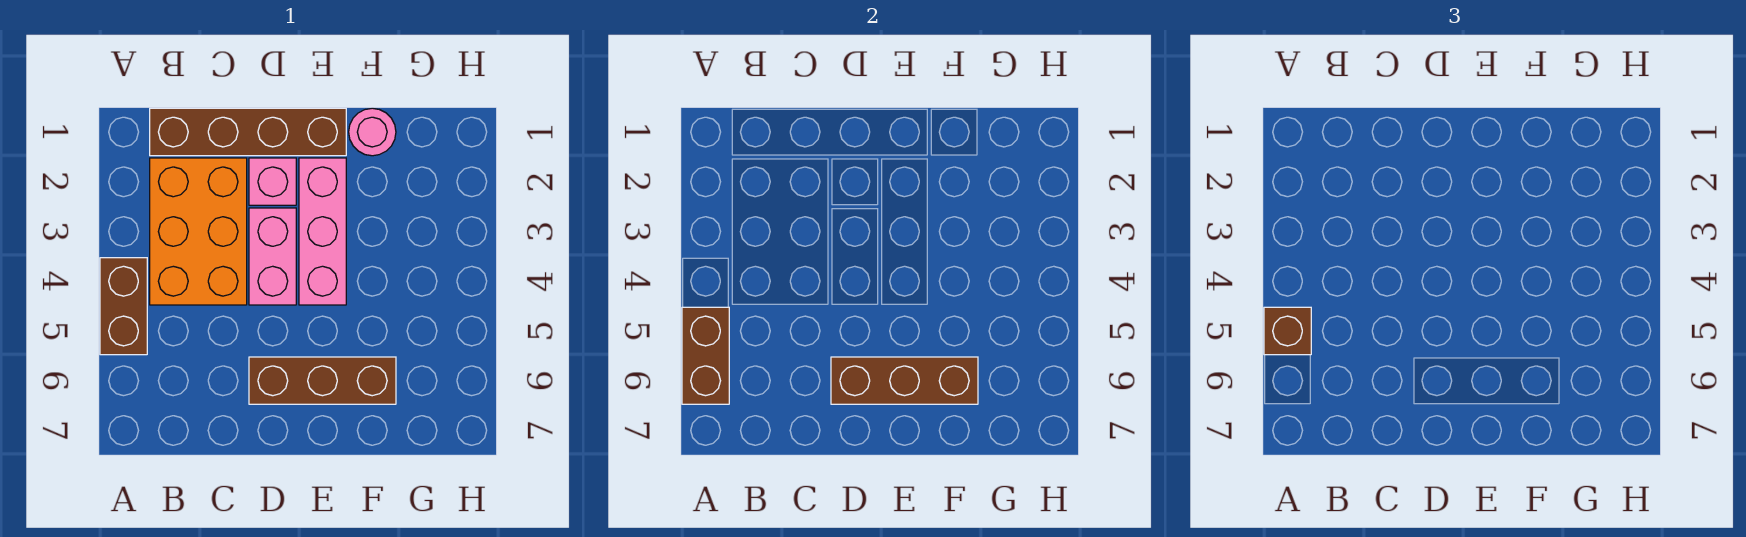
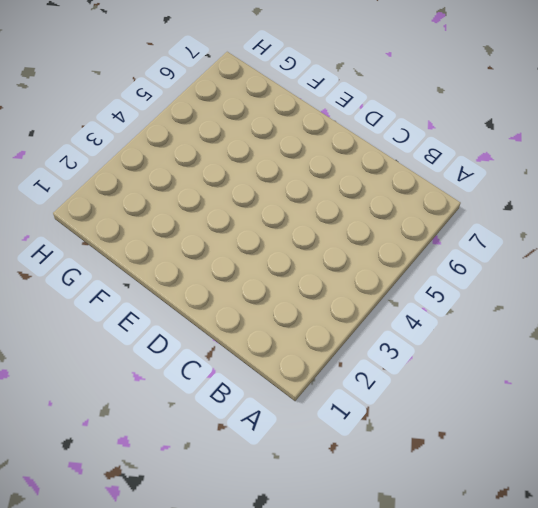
none -> brown 1x2 brick [100,258,147,355]
none -> brown 1x4 brick [150,108,346,156]

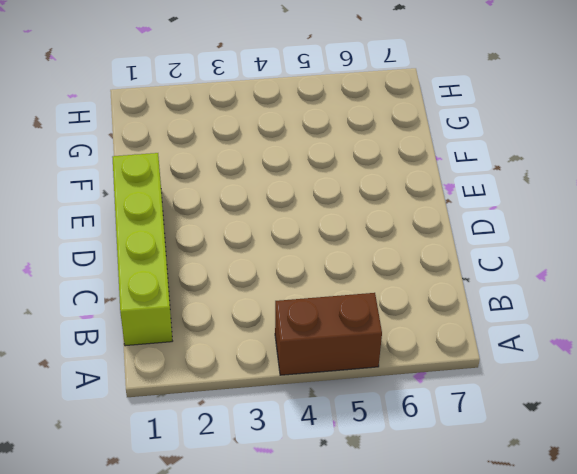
lime 1x4 brick [112,153,172,346] -> brown 1x4 brick [150,108,346,156]
none -> orange 2x3 brick [150,158,247,305]
none -> pink 1x1 brick [249,158,296,205]

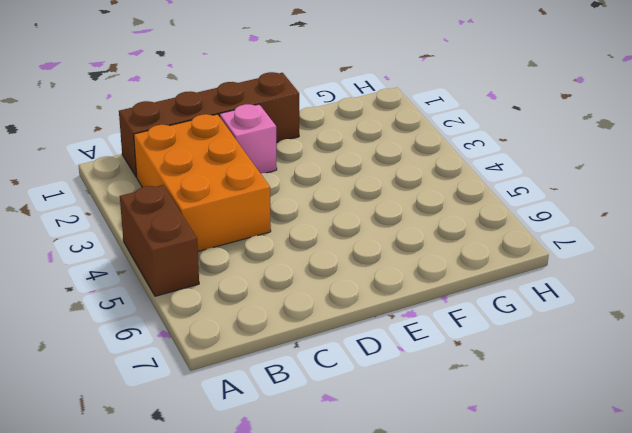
none -> pink 1x2 brick [249,208,296,305]
none -> brown 1x3 brick [249,357,396,404]

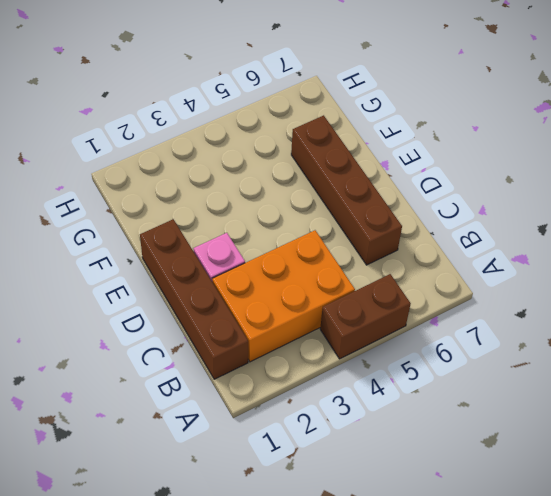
brown 1x4 brick [291,115,402,265] -> brown 1x3 brick [249,357,396,404]
none -> pink 1x2 brick [249,208,296,305]
none -> pink 1x3 brick [299,158,346,305]

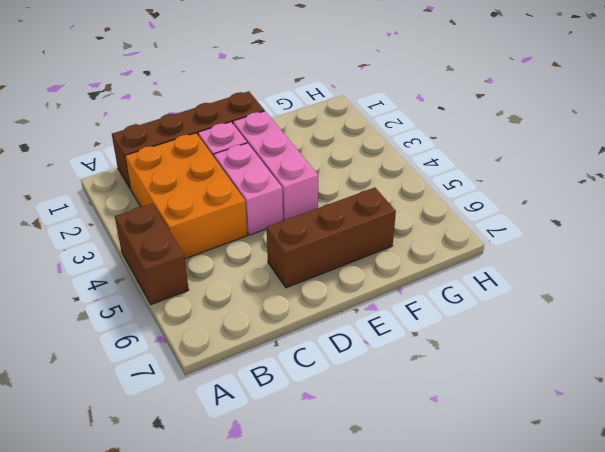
none -> pink 1x1 round brick [349,108,396,156]
none -> brown 1x2 brick [682,307,729,404]

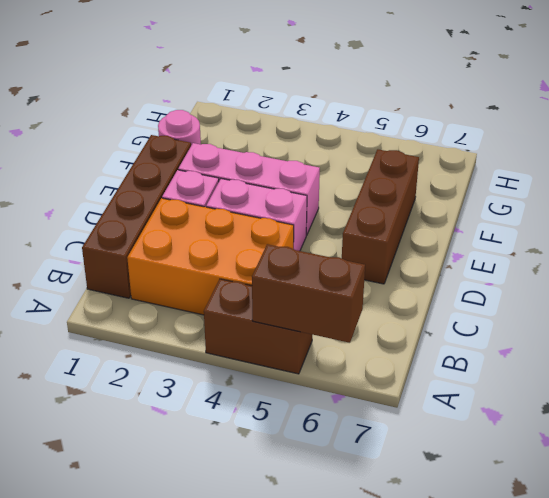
none -> brown 1x3 brick [831,357,978,404]
none -> brown 1x1 brick [1264,307,1311,355]

